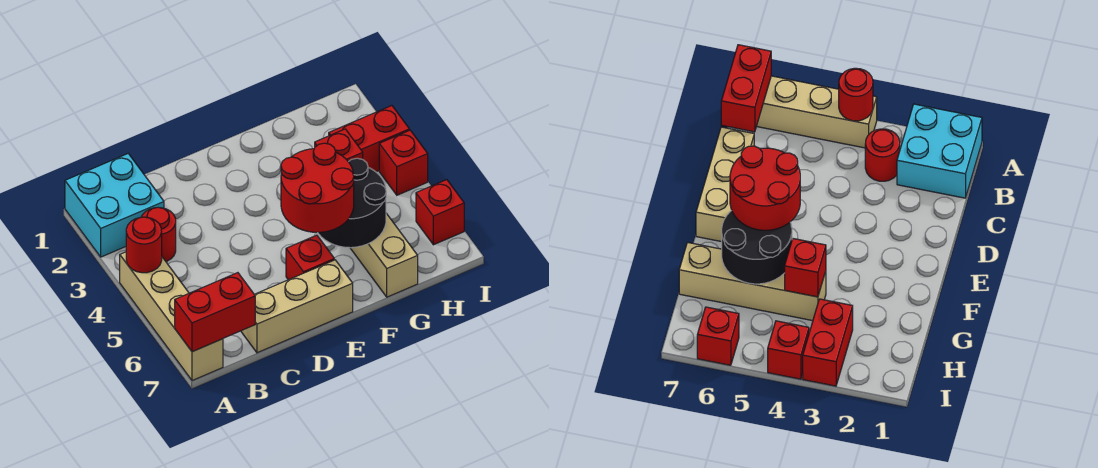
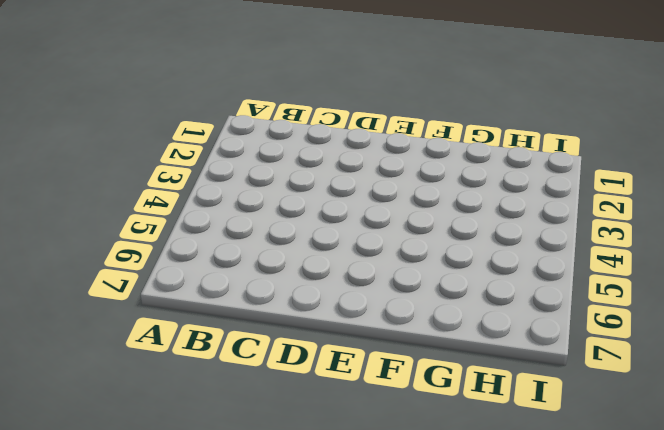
none -> cyan 2x2 brick [65,154,164,257]
none -> tan 1x4 brick [120,252,223,381]
none -> red 1x1 round brick [142,207,176,262]

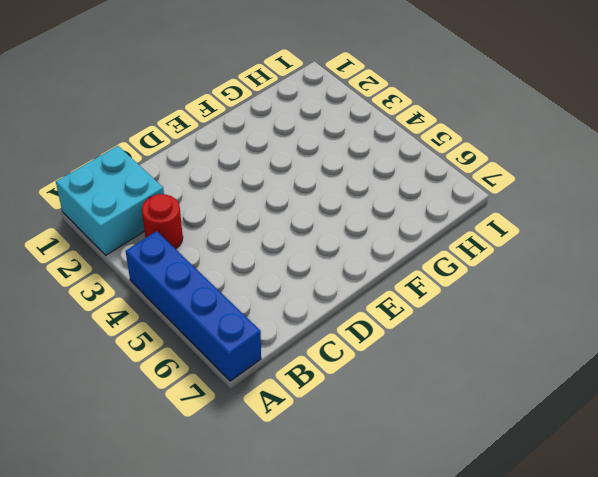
blue 1x4 brick [126,231,261,381] -> tan 1x4 brick [120,252,223,381]
none -> tan 1x3 brick [241,260,353,353]
none -> red 1x1 brick [286,235,334,280]
none -> tan 1x4 brick [351,213,418,297]

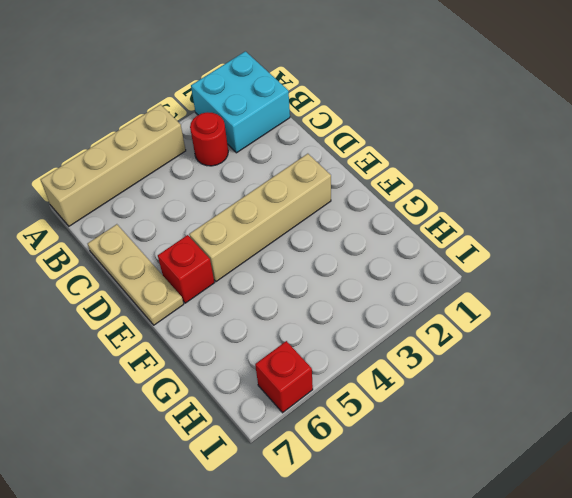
tan 1x3 plate [88,224,184,325] -> tan 1x3 brick [241,260,353,353]
tan 1x4 brick [189,154,331,282] -> tan 1x4 brick moved to [351,213,418,297]
none -> red 1x2 brick [329,106,409,172]
none -> red 1x1 brick [379,130,428,195]
none -> red 1x1 round brick [126,217,162,273]

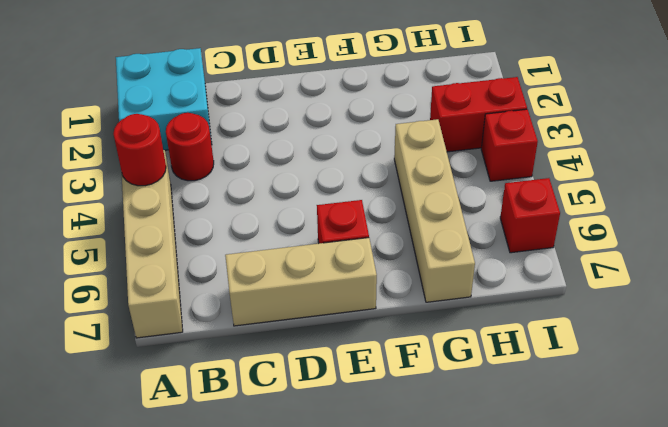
none -> red 1x2 brick [175,273,255,352]
none -> black 2x2 round brick [318,158,386,248]
none -> red 1x1 brick [315,129,363,162]

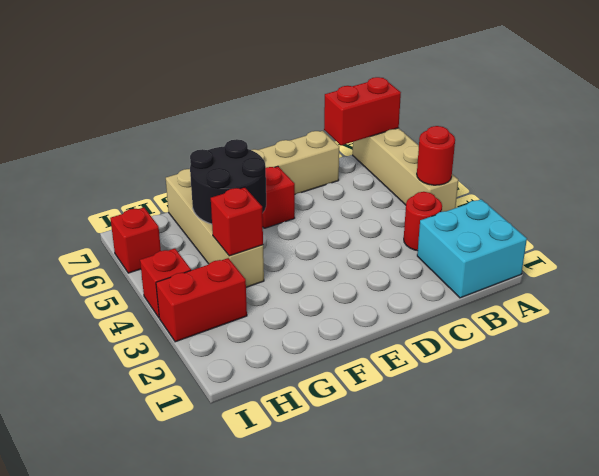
none -> red 2x2 round brick [281,143,354,232]

